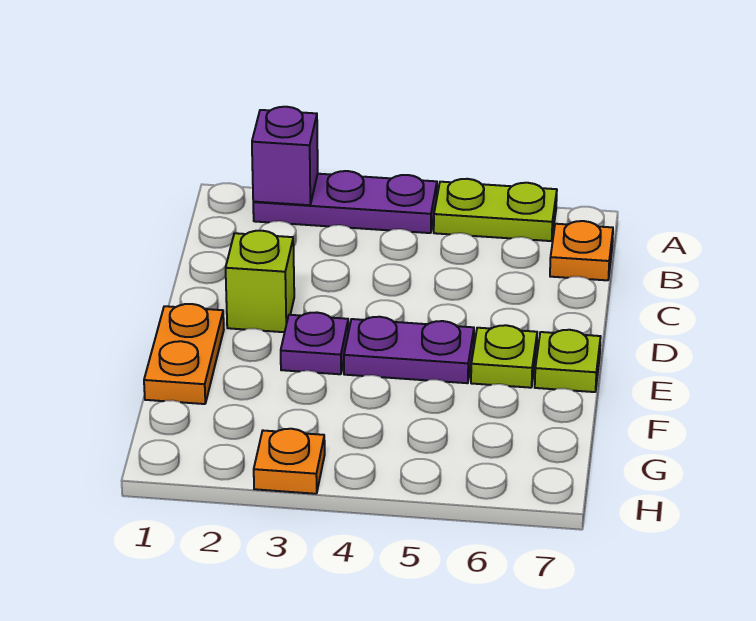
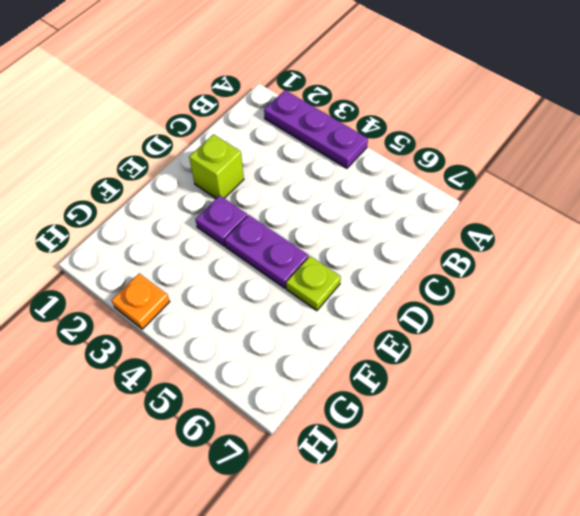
none -> lime 1x2 plate [434,179,557,241]
none -> orange 1x1 plate [550,221,613,280]

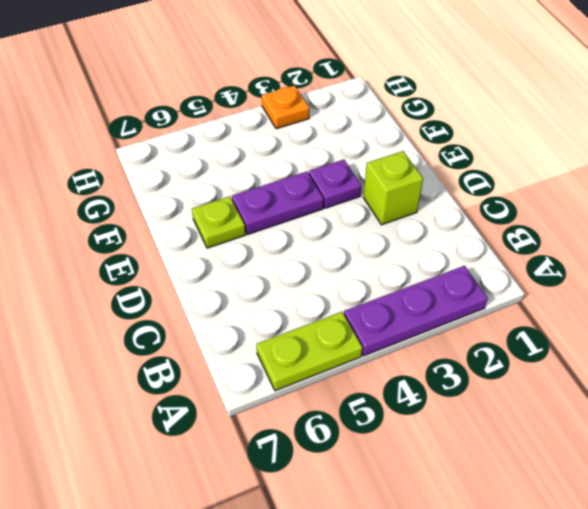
none -> orange 1x1 plate [550,221,613,280]
none -> orange 1x2 plate [144,304,224,404]

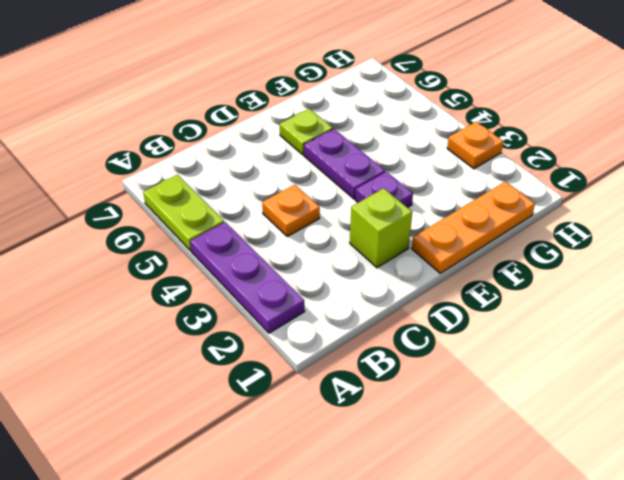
orange 1x1 plate [262,185,320,236] -> orange 1x1 plate moved to [550,221,613,280]
orange 1x3 plate [412,182,535,273] -> orange 1x2 plate [144,304,224,404]
none -> lime 1x1 plate [535,330,601,392]
none -> purple 1x1 brick [252,107,318,205]

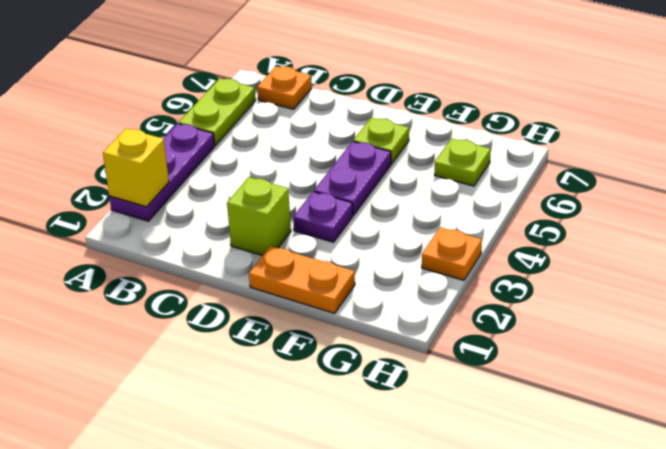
yellow 1x1 brick [103,128,169,207] -> purple 1x1 brick [252,107,318,205]
lime 1x1 plate [435,139,491,186] -> lime 1x1 plate moved to [535,330,601,392]

